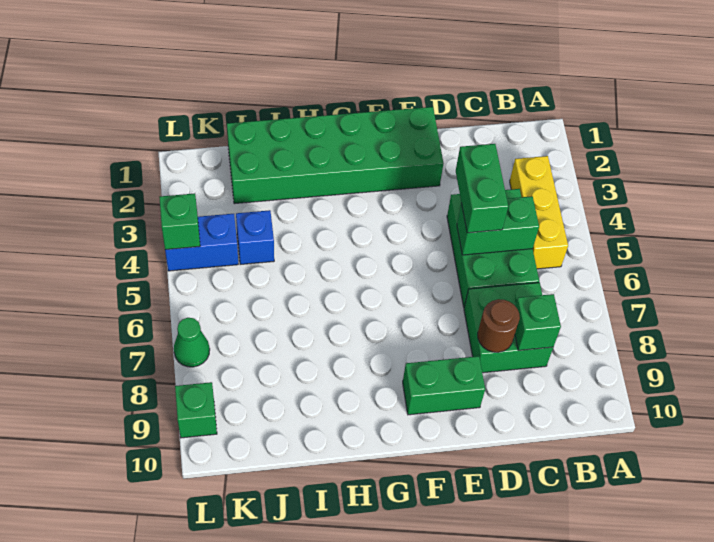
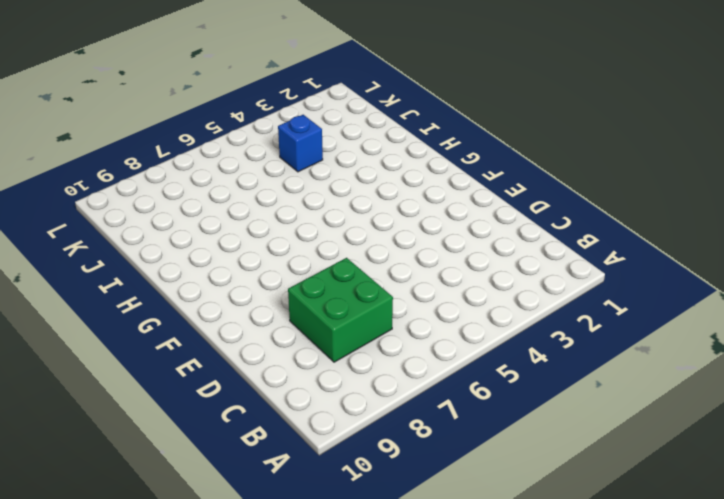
none -> yellow 1x3 brick [510,156,568,269]
none -> green 2x3 brick [447,189,539,307]
none -> green 2x6 brick [227,107,444,204]

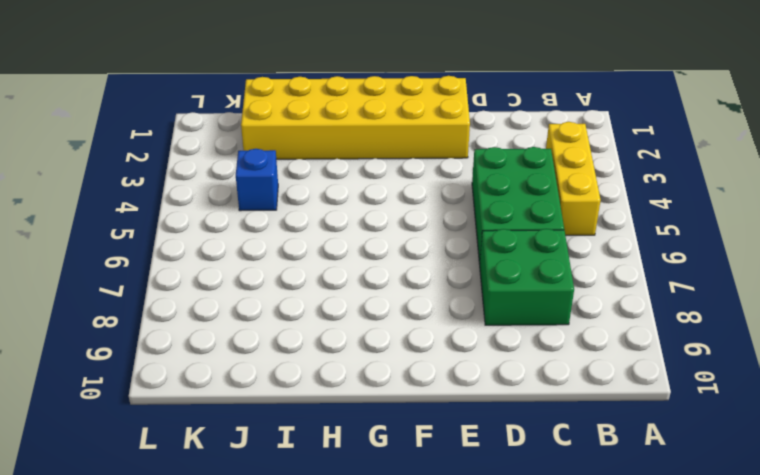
yellow 2x6 brick [241,76,470,159] -> green 2x6 brick [227,107,444,204]
none -> green 1x2 brick [403,356,485,415]
none -> blue 1x2 brick [165,214,238,271]
none -> green 1x1 cone [174,318,210,367]

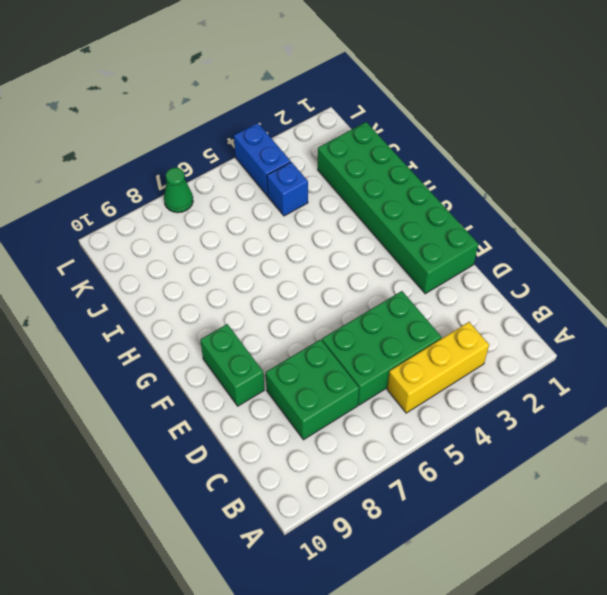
none -> green 1x1 brick [175,382,217,438]
none -> green 1x2 brick [457,196,539,255]
none -> green 1x1 brick [515,294,561,350]

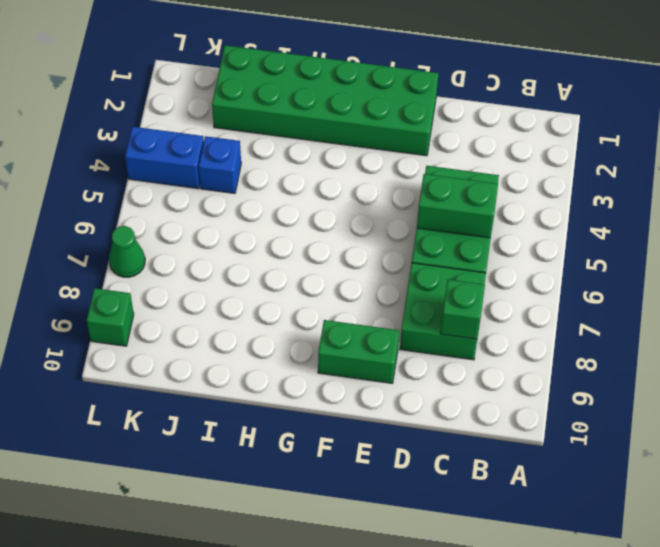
none -> yellow 1x3 brick [510,156,568,269]
none -> brown 1x1 round brick [478,299,520,352]
none -> green 1x1 brick [159,194,200,250]

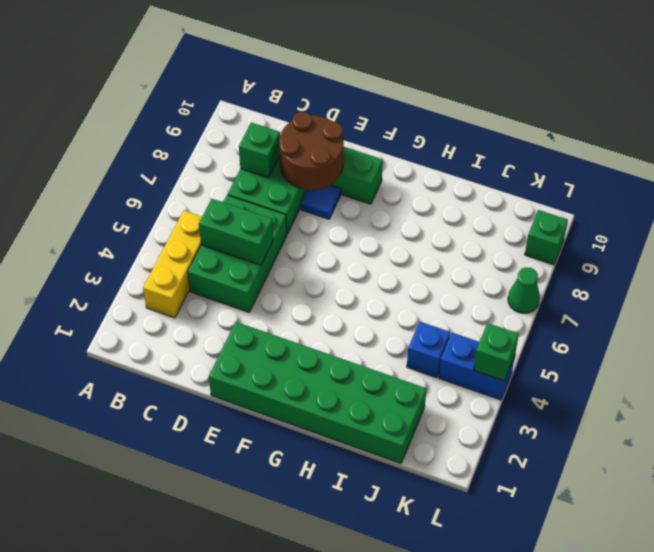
brown 2x2 round brick [279,112,344,190] -> brown 1x1 round brick [478,299,520,352]
blue 1x1 tile [301,185,341,219] -> none
none -> green 1x2 brick [456,144,508,233]

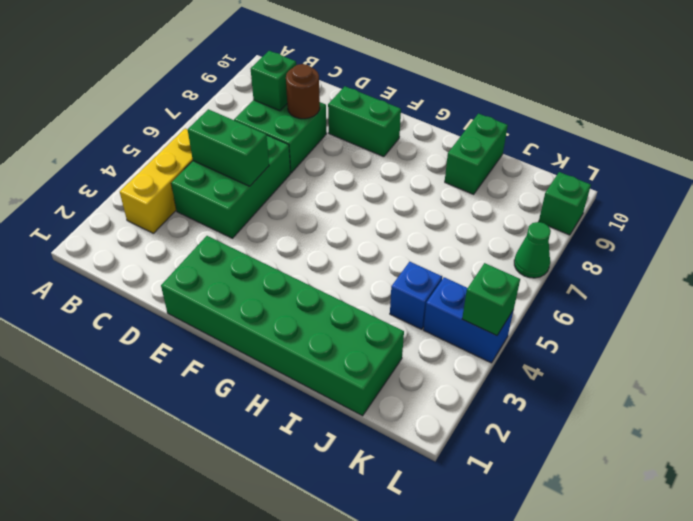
green 1x2 brick [445,114,508,194] -> green 1x2 brick moved to [456,144,508,233]

